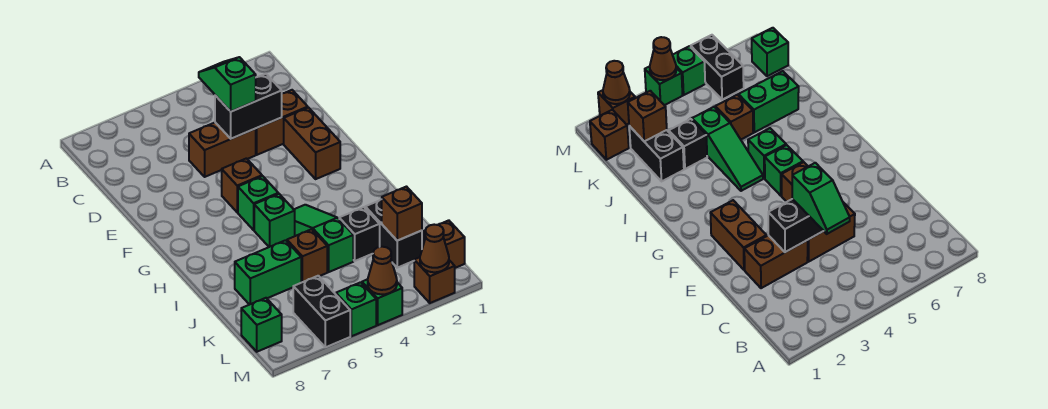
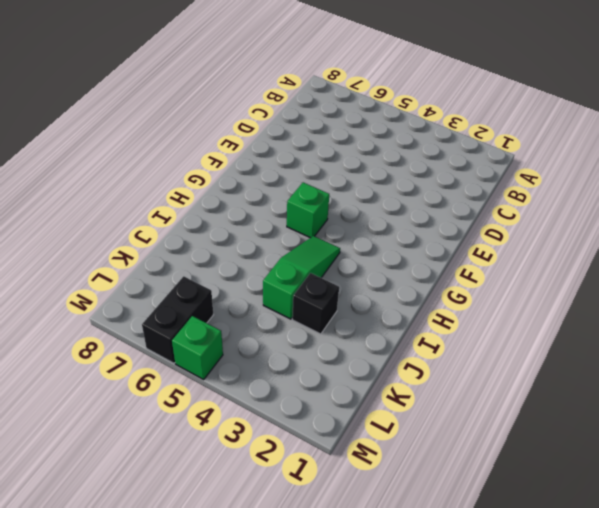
none -> brown 1x2 brick [256,90,308,155]
none -> brown 1x2 brick [189,123,256,177]
none -> brown 1x2 brick [284,108,340,179]

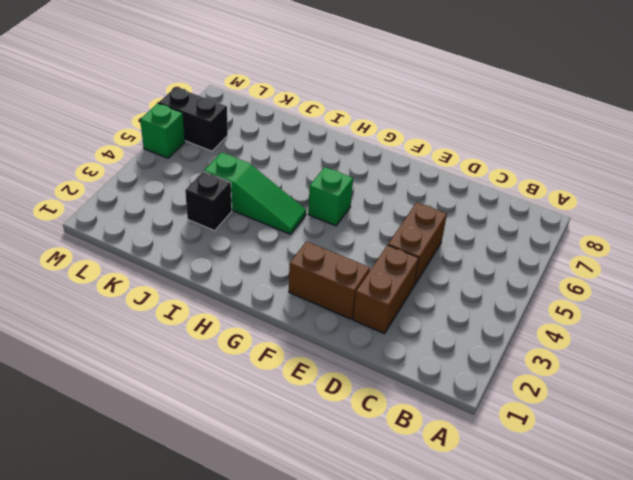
none -> brown 1x1 brick [222,158,262,212]
none -> green 1x1 brick [254,194,295,247]
none -> black 1x2 brick [365,199,422,268]

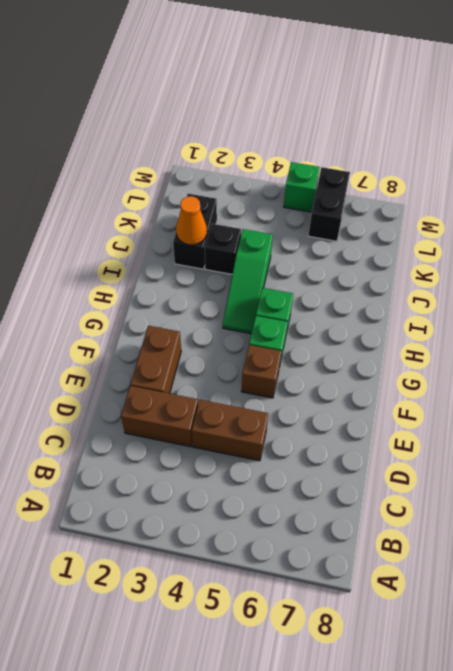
orange 1x1 cone [176,196,207,245] -> none
none -> brown 1x1 brick [287,229,327,283]
none -> green 1x2 brick [235,240,301,305]
none -> brown 1x1 brick [424,220,465,268]

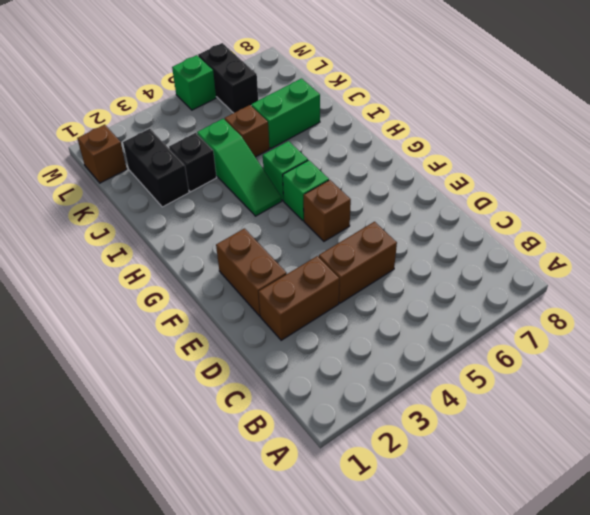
none -> green 1x1 brick [241,298,282,352]
none -> brown 1x1 brick [414,257,455,303]
none -> green 1x1 brick [362,279,402,325]

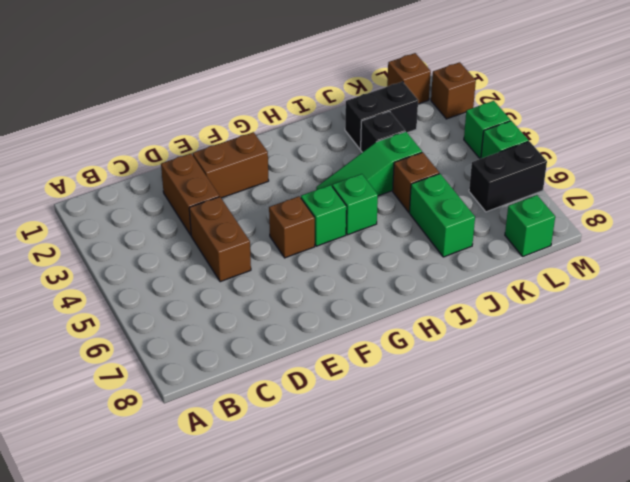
none -> black 1x2 brick [215,74,282,139]
none -> brown 1x1 brick [382,187,422,241]
none -> brown 1x1 cone [420,225,449,272]

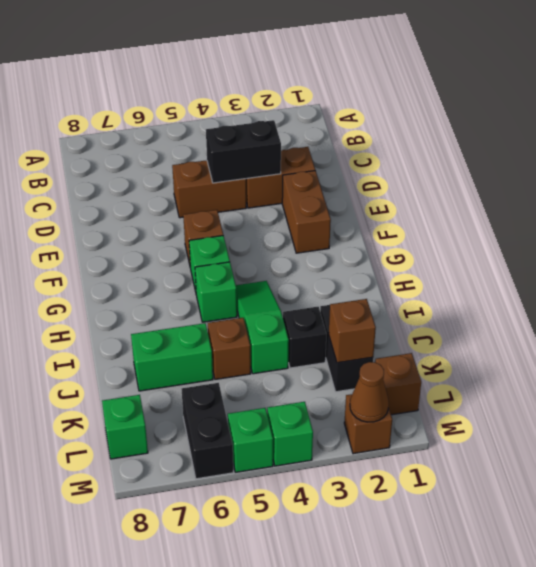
none -> brown 1x1 cone [368,247,397,294]
none -> green 1x2 slope [199,57,256,112]

